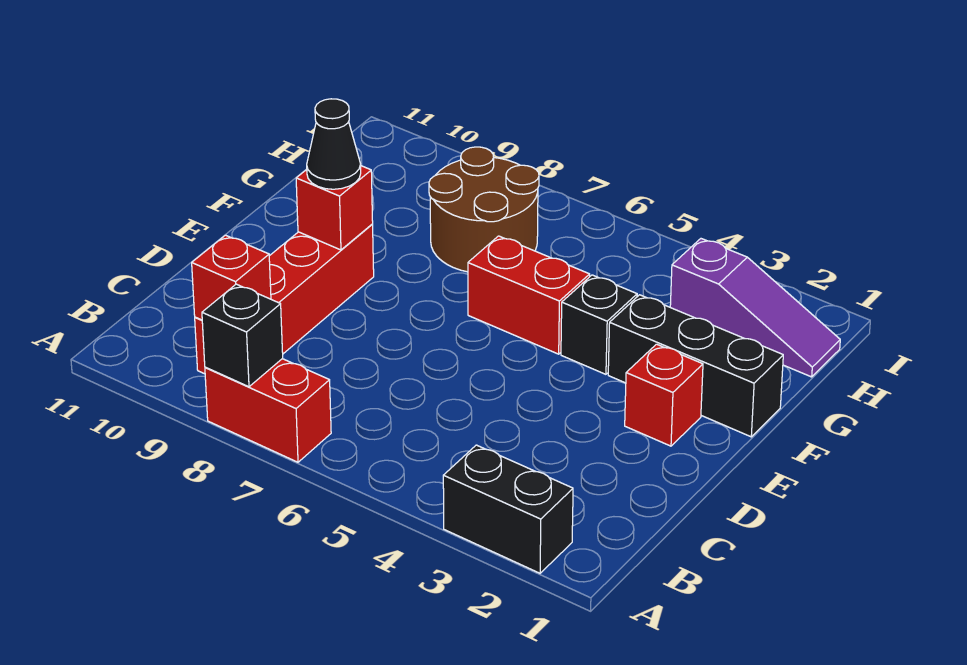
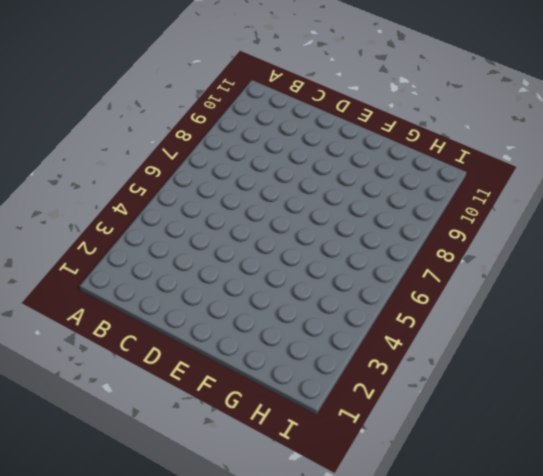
none -> black 1x2 brick [443,445,573,573]
none -> red 1x2 brick [205,359,331,462]
none -> red 1x4 brick [195,225,374,374]

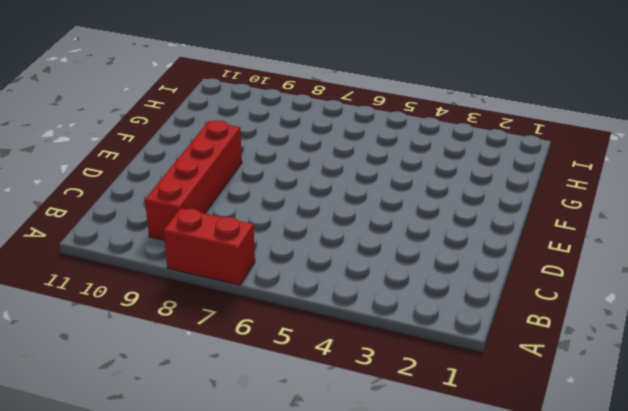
none -> black 1x2 brick [443,445,573,573]
none -> red 1x1 brick [625,344,703,446]
none -> black 1x3 brick [608,295,783,437]

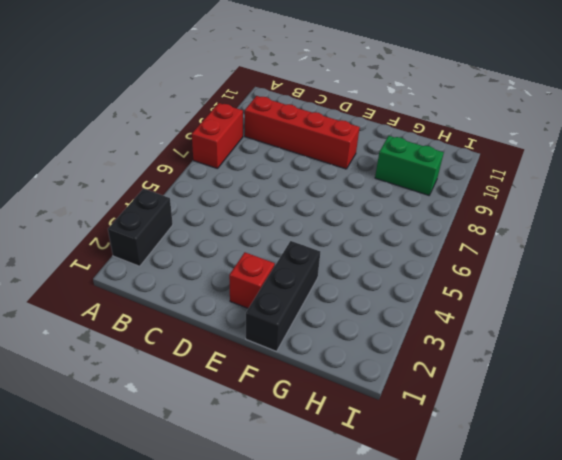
green 1x2 brick [375,136,444,195] -> none
none -> black 1x1 brick [561,275,637,374]
none -> red 1x2 brick [468,236,590,354]
none -> brown 2x2 round brick [429,147,539,272]

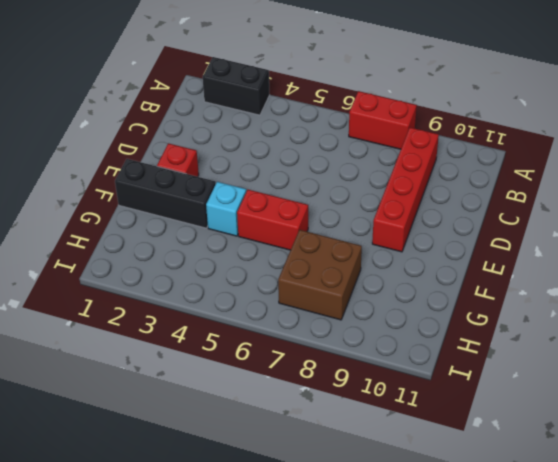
cyan 1x1 brick [206,182,246,236] -> black 1x1 brick [561,275,637,374]
brown 2x2 brick [278,230,362,320] -> brown 2x2 round brick [429,147,539,272]
none -> purple 1x3 slope [670,239,840,377]
none -> black 1x1 brick [202,284,283,387]
none -> red 1x1 brick [192,235,271,320]

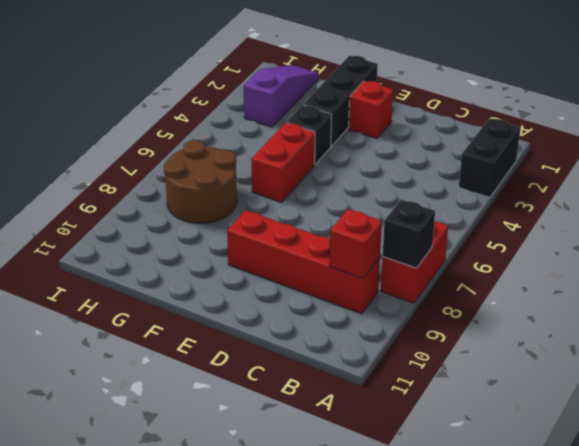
none -> red 1x1 brick [296,166,373,250]
none -> black 1x1 cone [307,99,361,189]

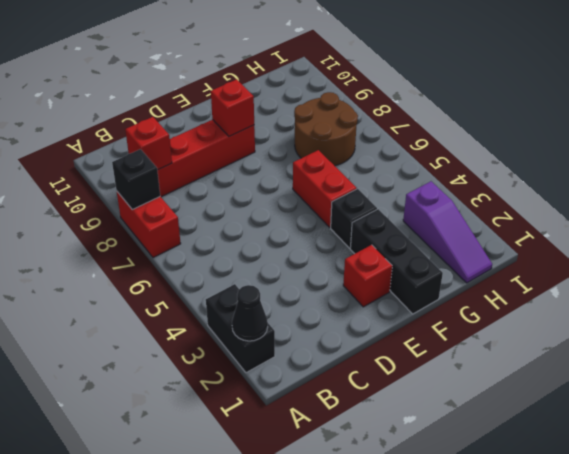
black 1x1 cone [232,285,268,341] -> black 1x1 cone moved to [307,99,361,189]

